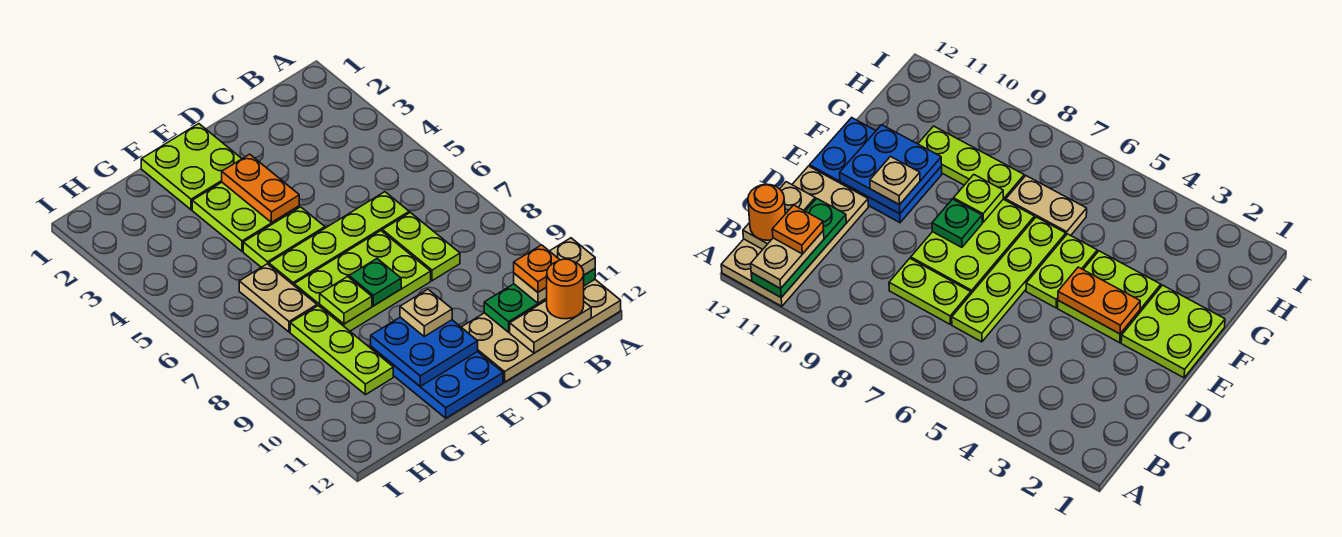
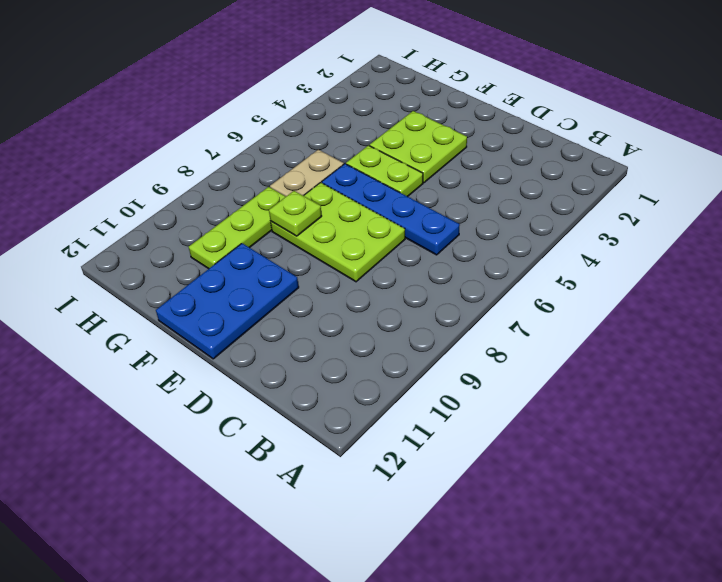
blue 1x4 plate [322,164,460,255] -> lime 1x4 plate [269,192,409,285]
none -> tan 2x4 plate [462,280,621,382]
none -> lime 1x2 plate [382,212,460,281]
none -> lime 2x2 plate [141,124,242,210]

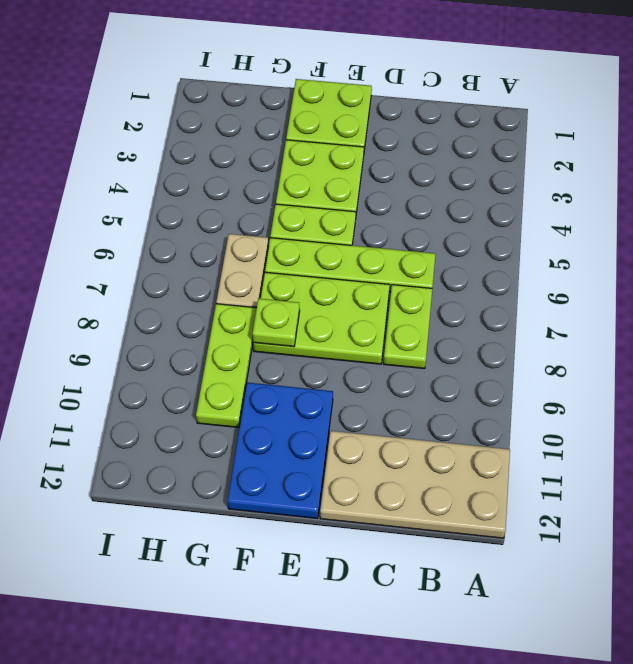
none -> green 1x3 plate [484,269,595,332]
none -> tan 1x2 plate [510,300,591,353]
none -> orange 1x2 plate [222,154,299,222]

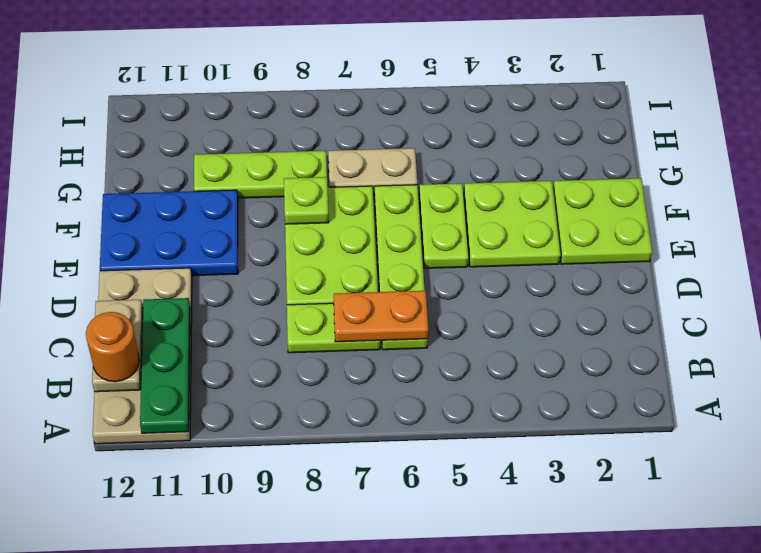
orange 1x2 plate [334,291,428,342] -> orange 1x2 plate moved to [222,154,299,222]
none -> green 1x1 plate [349,259,401,306]
none -> blue 2x2 plate [371,317,478,386]
none -> tan 1x2 plate [514,238,595,303]

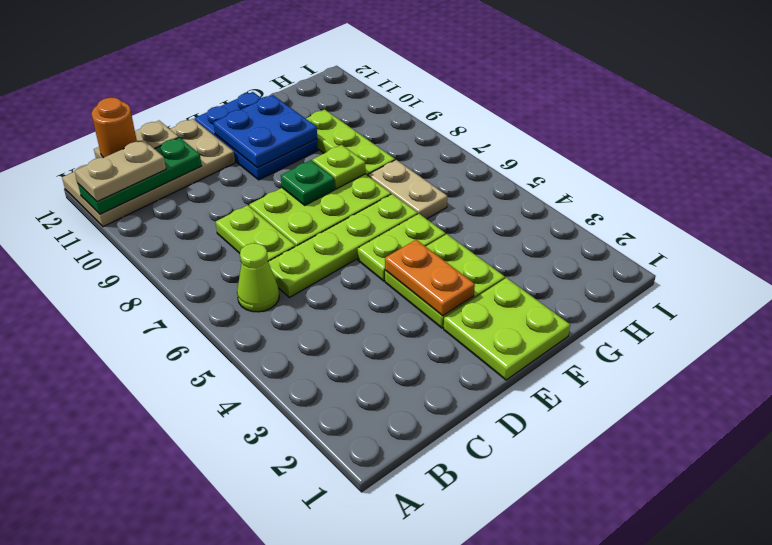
lime 1x1 cone [237,243,279,312] -> none
none -> tan 1x1 plate [400,289,452,336]
none -> orange 1x1 plate [514,245,560,292]

